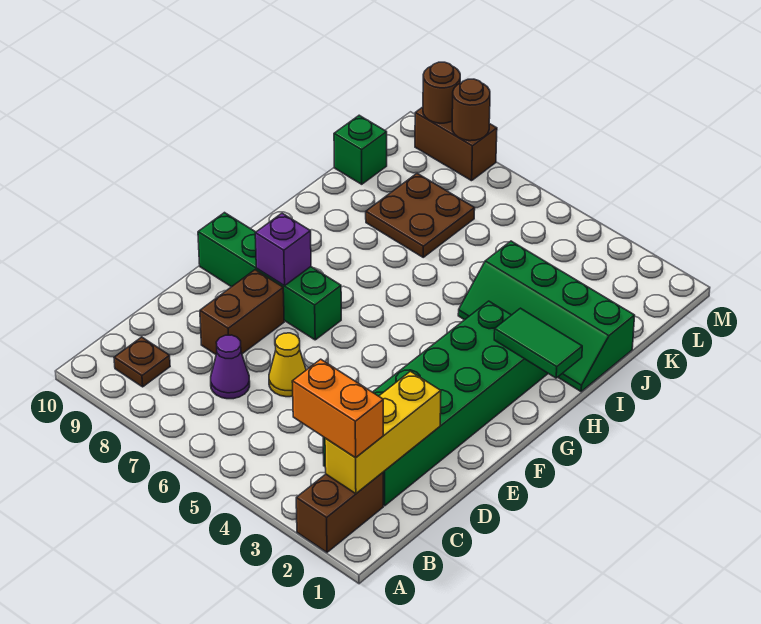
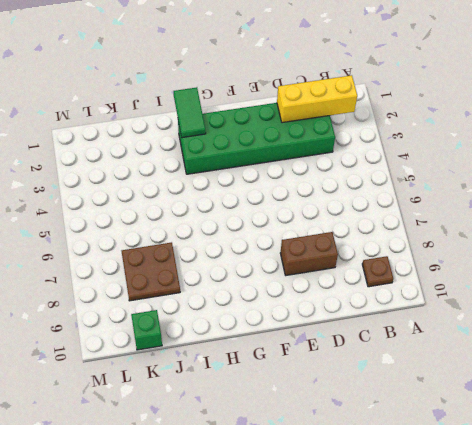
none -> brown 1x2 brick [296,472,383,552]
none -> purple 1x1 cone [211,335,250,399]
none -> yellow 1x1 cone [269,333,306,397]

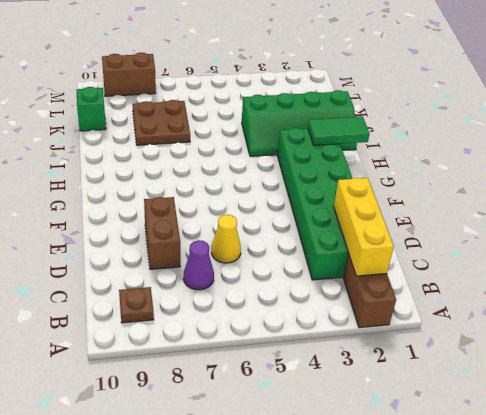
none -> green 1x4 brick [198,213,341,340]
none -> purple 1x1 brick [255,213,311,286]
none -> brown 1x1 round brick [452,79,490,141]

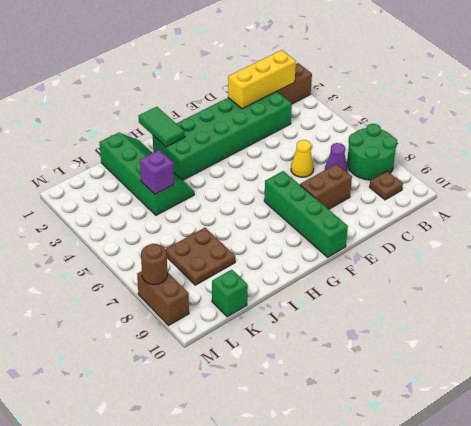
green 2x2 round brick [347,124,397,180] -> none
purple 1x1 brick [140,150,174,194] -> purple 1x1 brick moved to [255,213,311,286]
none -> brown 1x1 round brick [423,62,460,123]
none -> orange 1x2 brick [292,359,383,458]

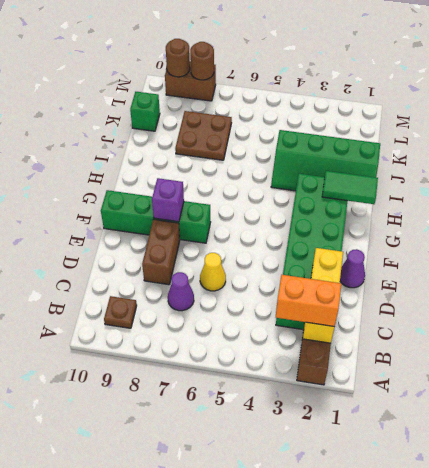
purple 1x1 cone [340,249,365,288] -> none

